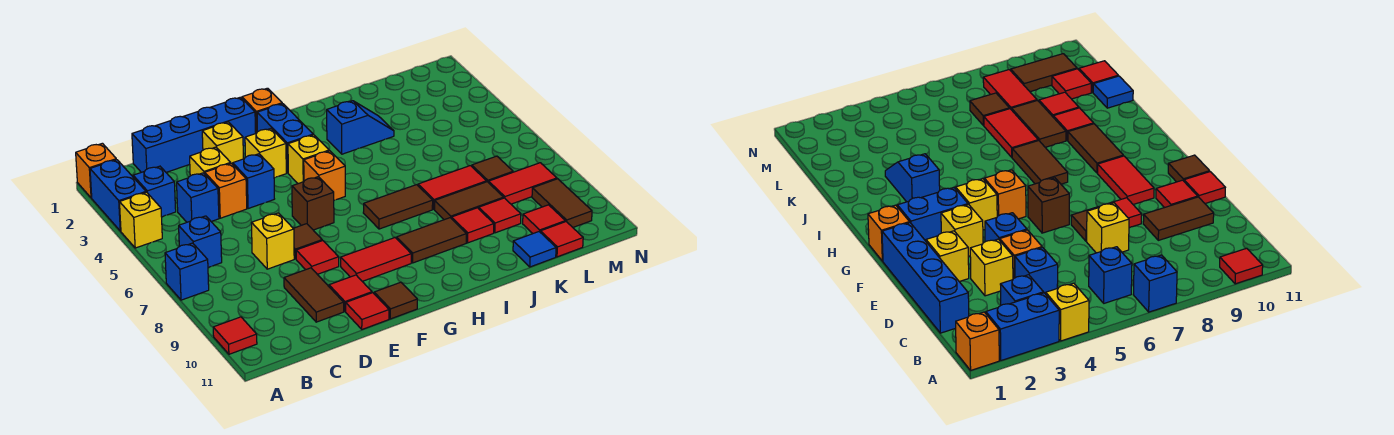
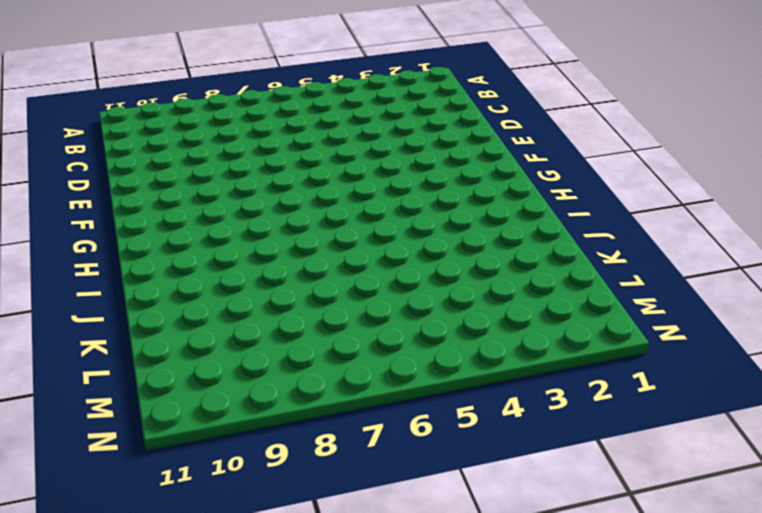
none -> orange 1x1 brick [76,143,116,198]
none -> blue 1x2 brick [90,160,146,231]
none -> yellow 1x1 brick [120,192,162,248]
none -> blue 1x1 brick [165,243,209,300]

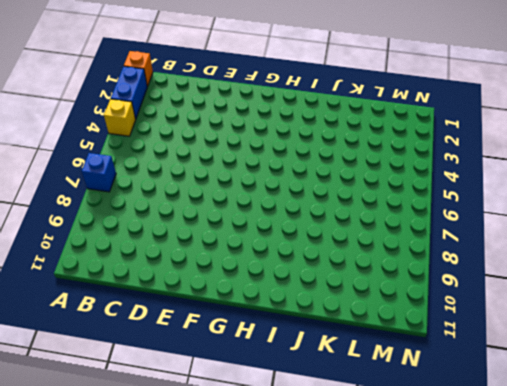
none -> red 1x1 tile [213,317,257,354]
none -> blue 1x1 brick [133,166,176,217]
none -> blue 1x1 brick [179,216,222,267]
none -> blue 1x4 brick [132,97,256,172]

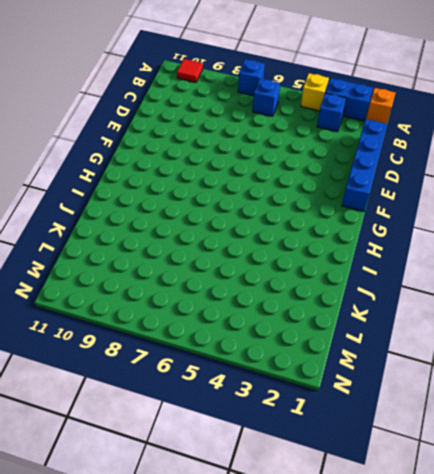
none -> blue 1x1 brick [177,173,219,222]
none -> yellow 1x1 brick [190,147,230,176]
none -> orange 1x1 brick [205,163,247,218]
none -> yellow 1x1 brick [252,213,294,269]

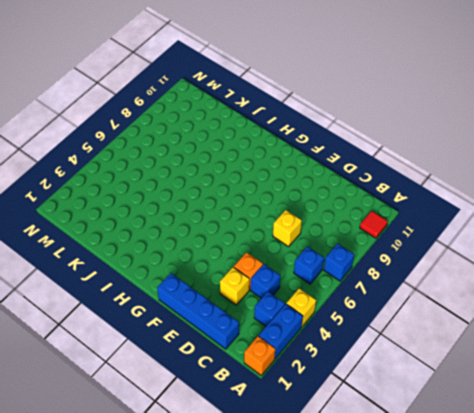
none -> brown 1x2 tile [284,268,344,322]
none -> yellow 1x1 brick [202,122,243,164]
none -> blue 1x1 brick [233,154,274,209]
none -> brown 1x1 tile [293,224,322,259]

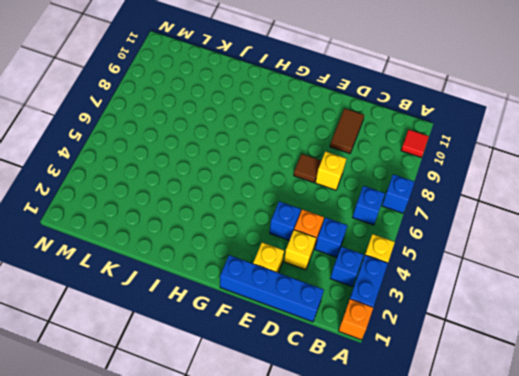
none -> red 1x1 tile [296,240,339,274]
none -> red 1x1 tile [329,275,372,312]
none -> red 1x1 tile [346,293,389,329]
none -> yellow 1x1 brick [245,129,286,178]

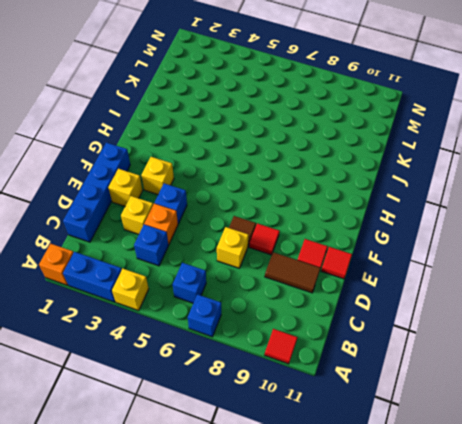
none -> blue 1x1 brick [133,166,176,217]
none -> brown 1x1 brick [292,177,334,230]
none -> red 1x2 tile [341,238,411,281]
none -> brown 1x1 tile [374,282,417,319]

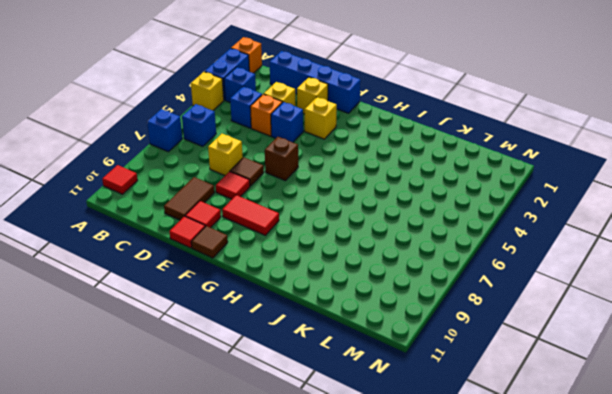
none -> orange 1x1 brick [242,88,282,133]
none -> blue 1x2 brick [257,104,313,173]
none -> yellow 1x1 brick [288,135,329,184]
none -> orange 1x1 brick [304,151,345,200]

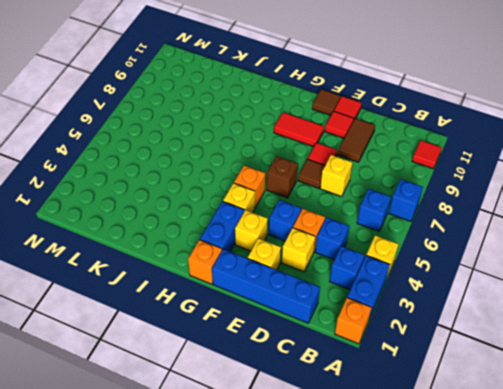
none -> brown 1x2 tile [363,185,433,229]
none -> brown 1x2 tile [396,218,466,263]
none -> blue 1x2 slope [327,101,394,154]
none -> red 1x2 tile [418,166,486,209]

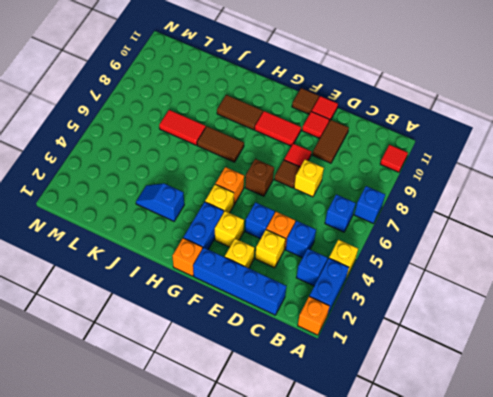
none -> brown 1x2 tile [435,182,504,220]
none -> red 1x1 tile [452,208,494,243]
none -> red 1x1 tile [479,198,521,233]
none -> blue 1x1 tile [513,232,556,267]

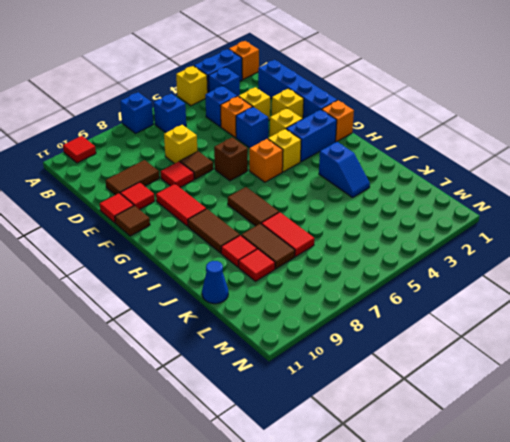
blue 1x1 cone [202,261,228,304] -> blue 1x1 tile [513,232,556,267]
none -> brown 1x1 tile [472,156,513,183]
none -> red 1x2 tile [489,163,557,204]
none -> red 1x1 tile [523,205,565,233]
none -> red 1x1 tile [540,222,583,257]

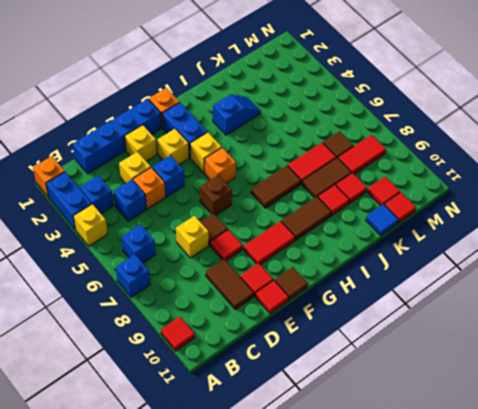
none -> brown 1x2 tile [532,179,592,227]

